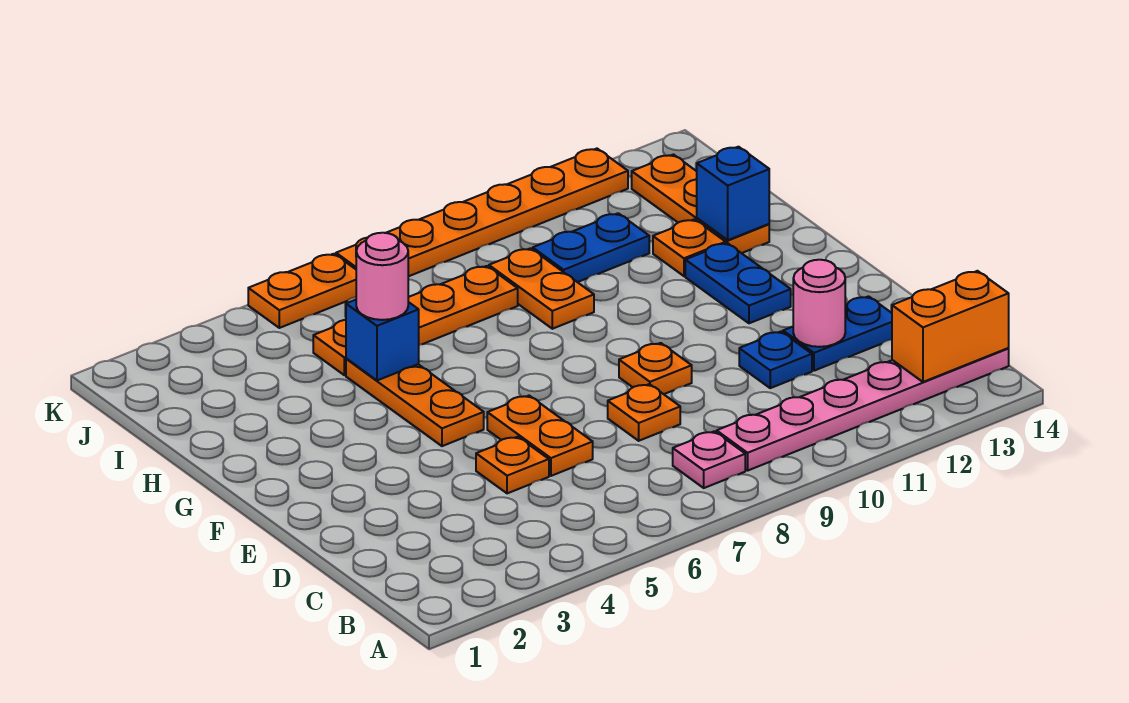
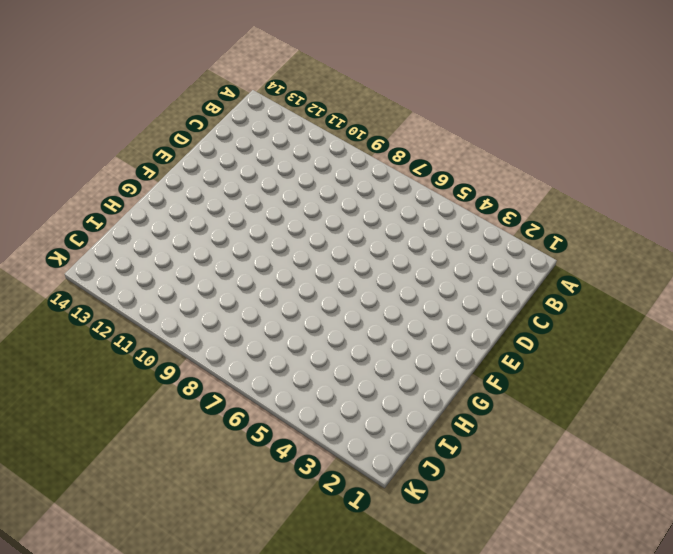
none -> pink 1x1 plate [673,431,745,488]
none -> pink 1x6 plate [717,348,1009,470]
none -> orange 1x1 plate [476,437,549,493]

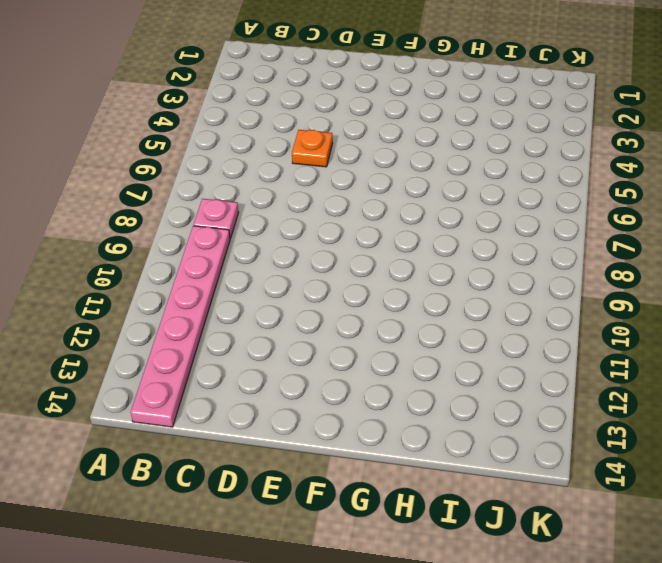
none -> orange 1x2 plate [487,396,593,476]
none -> orange 1x1 plate [608,384,680,441]
none -> blue 1x1 plate [739,332,812,388]

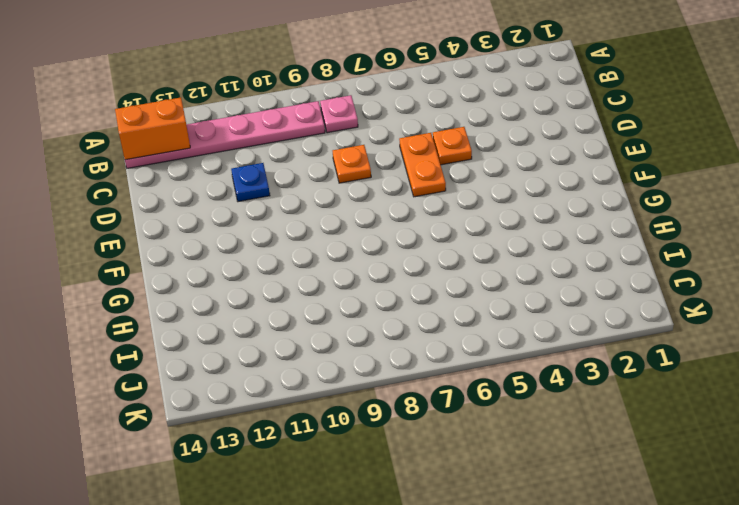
none -> blue 1x2 plate [783,296,892,371]
none -> orange 1x1 plate [619,343,692,394]
none -> orange 1x3 plate [346,359,484,446]

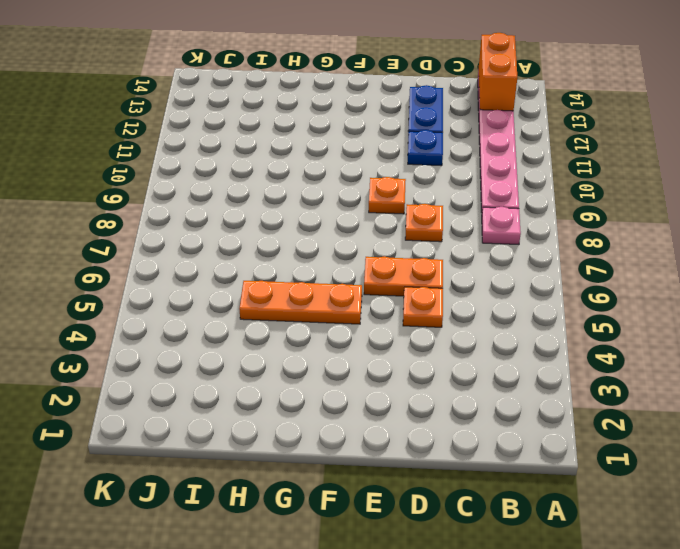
none -> blue 1x2 plate [685,243,791,323]
none -> orange 1x2 plate [489,248,594,329]
none -> orange 1x1 plate [653,219,726,276]

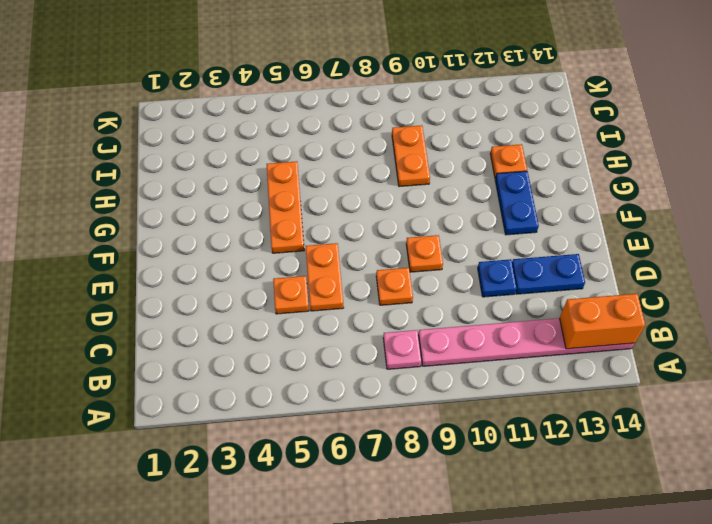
none -> orange 1x3 plate [632,155,769,253]
none -> orange 1x4 plate [313,266,518,375]
none -> blue 1x2 plate [533,213,649,282]

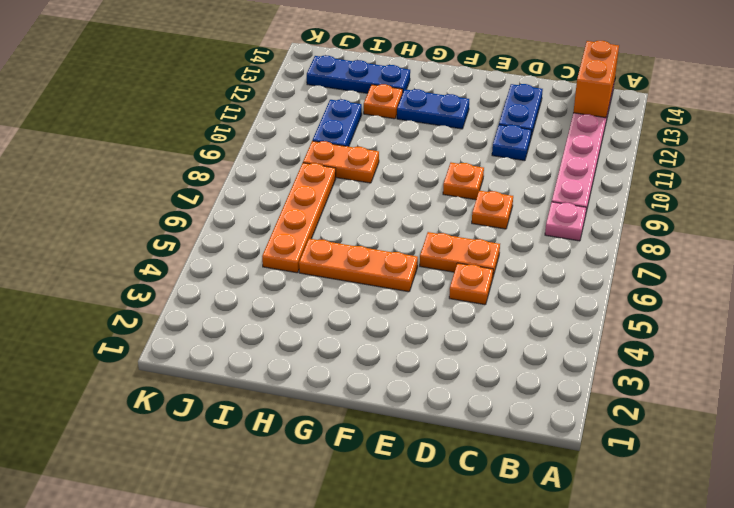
blue 1x3 plate [307,56,410,93] -> orange 1x3 plate [632,155,769,253]
none -> orange 1x2 plate [248,254,356,328]
none -> orange 1x6 plate [336,149,628,276]
none -> pink 1x1 round brick [793,260,845,347]

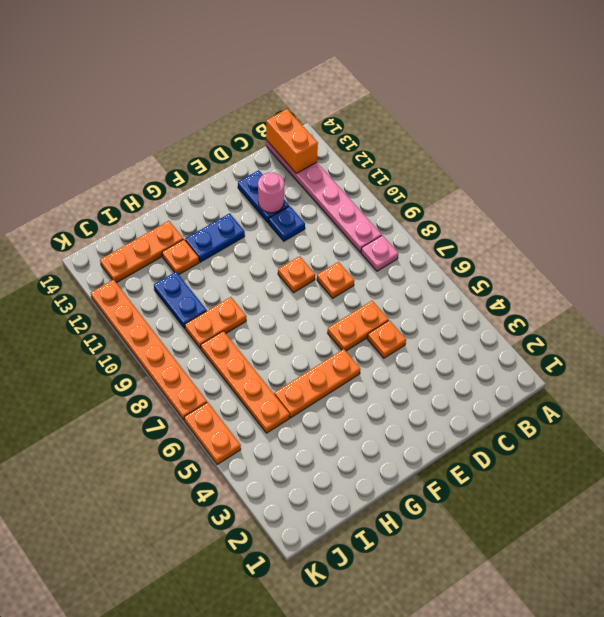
none -> blue 1x1 brick [346,300,419,380]
none -> blue 1x1 brick [697,147,769,240]
none -> pink 1x1 round brick [356,233,408,320]

